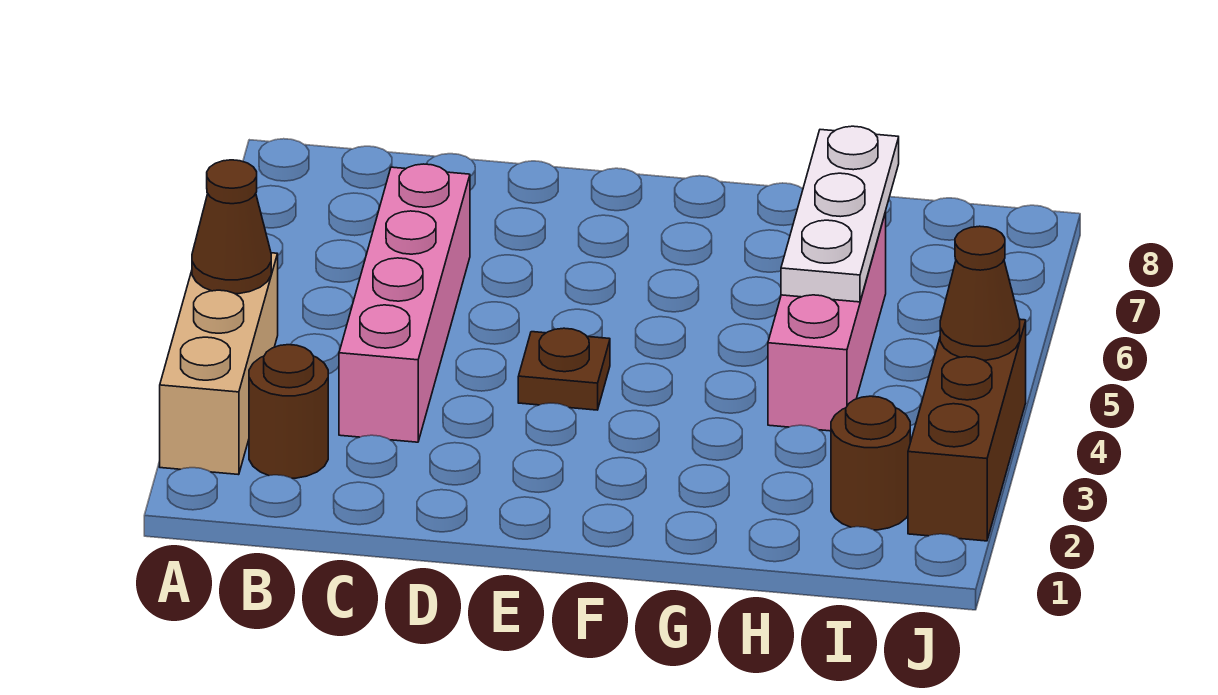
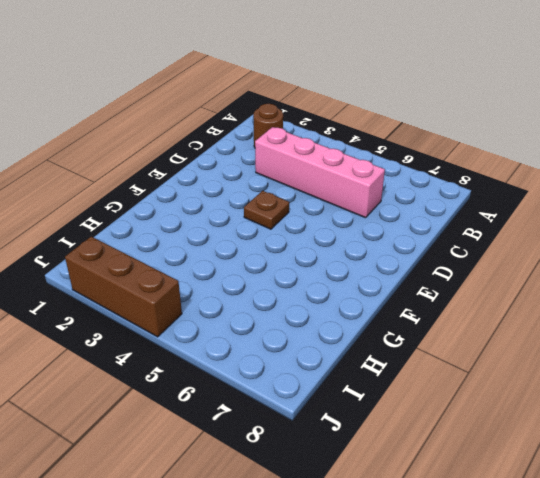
none -> tan 1x3 brick [160,253,278,475]
none -> pink 1x3 brick [768,212,886,431]

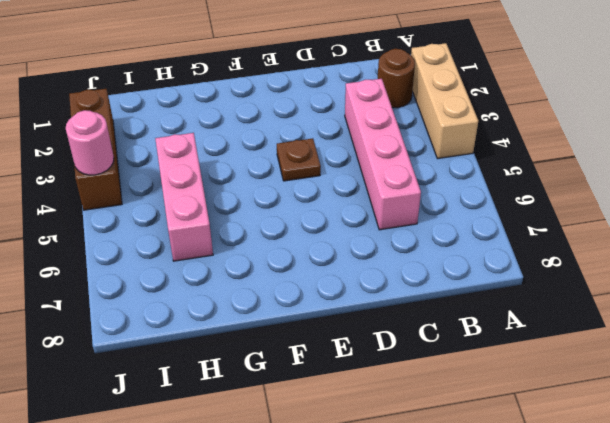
pink 1x1 round brick [66,110,114,175] -> brown 1x1 cone [940,226,1020,360]
none -> brown 1x1 round brick [831,396,910,530]
none -> brown 1x1 cone [192,160,271,294]

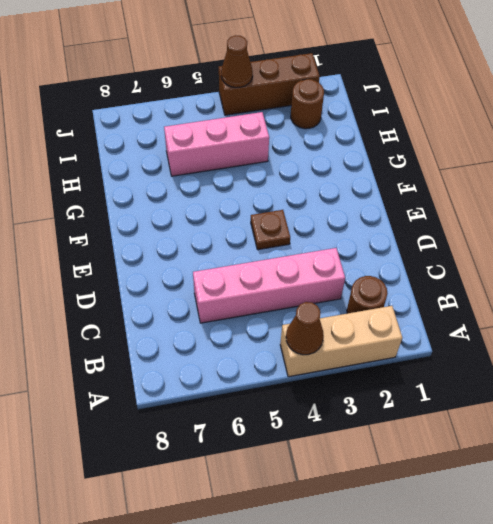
none -> white 1x3 plate [781,126,899,302]

